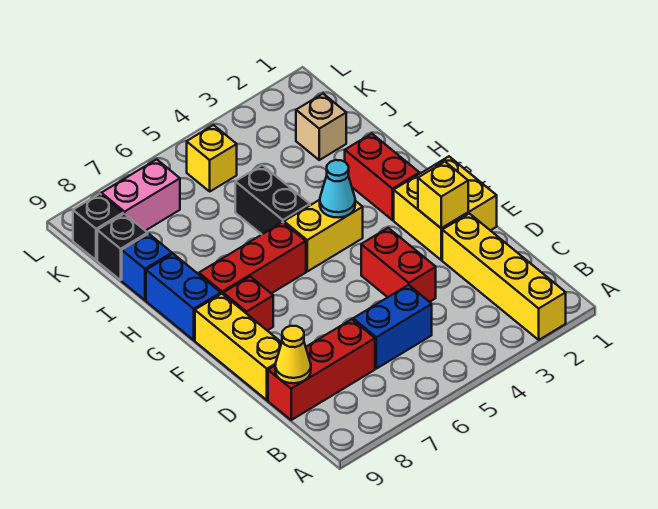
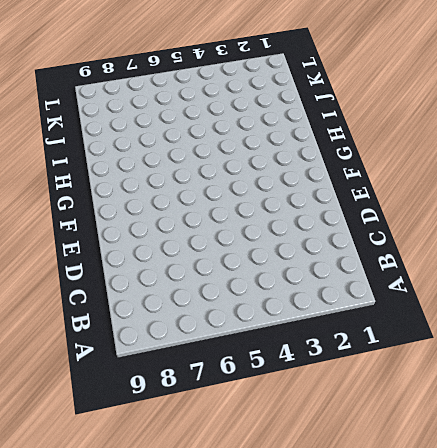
none -> yellow 1x4 brick [442,213,566,340]
none -> blue 1x2 brick [353,285,432,369]
none -> red 1x3 brick [268,319,375,420]

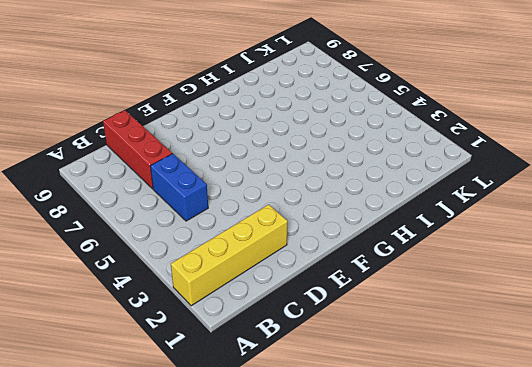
none -> red 1x2 brick [361,228,436,302]
none -> yellow 1x3 brick [195,294,282,400]
none -> yellow 2x2 brick [394,156,497,260]

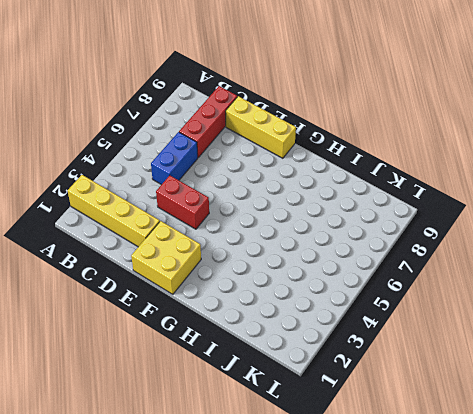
none -> red 1x1 brick [223,277,273,331]
none -> red 1x2 brick [345,134,419,220]
none -> yellow 1x2 brick [284,200,363,271]

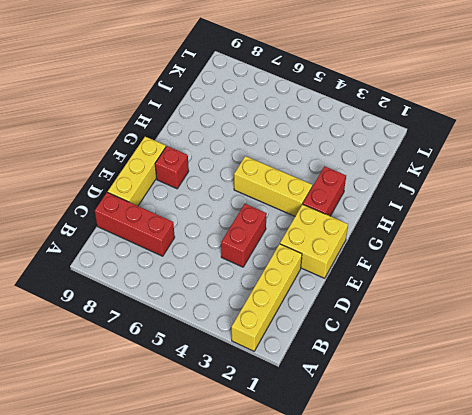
yellow 1x3 brick [234,156,312,216] -> yellow 1x2 brick [284,200,363,271]
none -> blue 1x2 brick [353,285,432,369]
none -> red 1x3 brick [199,222,306,294]
none -> blue 1x2 brick [146,254,221,340]

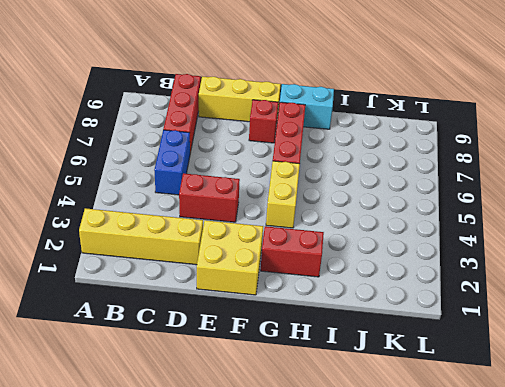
cyan 1x2 brick [280,84,334,129] -> blue 1x2 brick [146,254,221,340]
none -> black 1x2 brick [235,165,310,234]
none -> blue 1x1 brick [122,234,172,300]
none -> tan 1x1 brick [296,94,346,160]

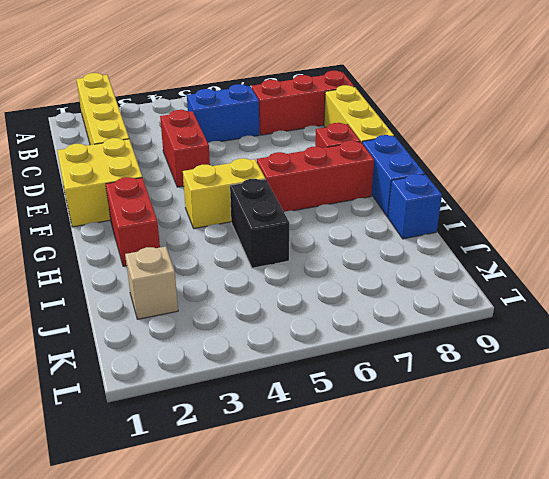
none -> black 1x1 brick [97,214,148,280]
none -> yellow 1x1 brick [187,125,237,191]
none -> pink 1x2 brick [101,159,180,231]

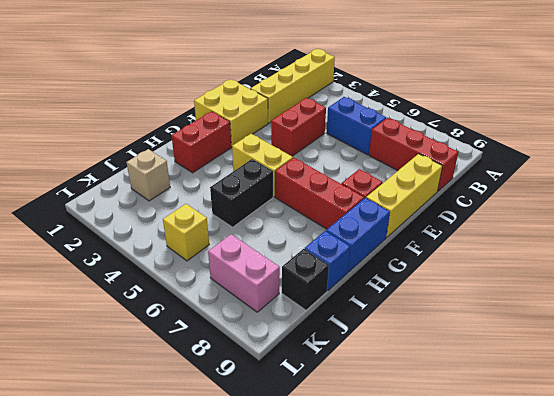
none -> black 1x1 brick [73,194,123,260]
none -> yellow 1x1 cone [275,326,311,383]
none -> yellow 1x1 brick [418,162,468,228]

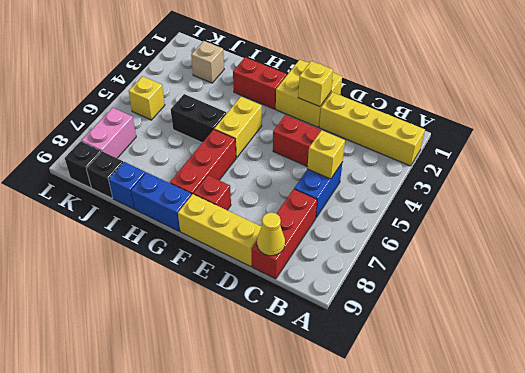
yellow 1x1 brick [307,130,345,179] -> none
none -> cyan 1x1 cone [320,160,355,218]

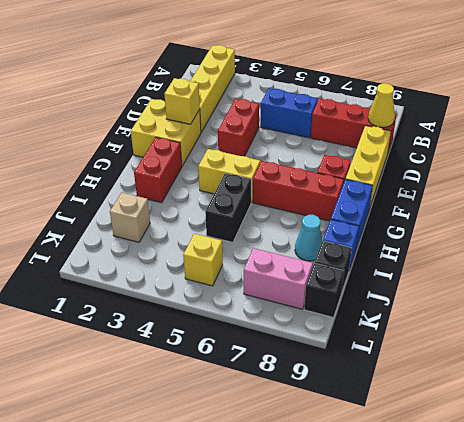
cyan 1x1 cone [295,215,323,261] -> cyan 1x1 cone moved to [320,160,355,218]

